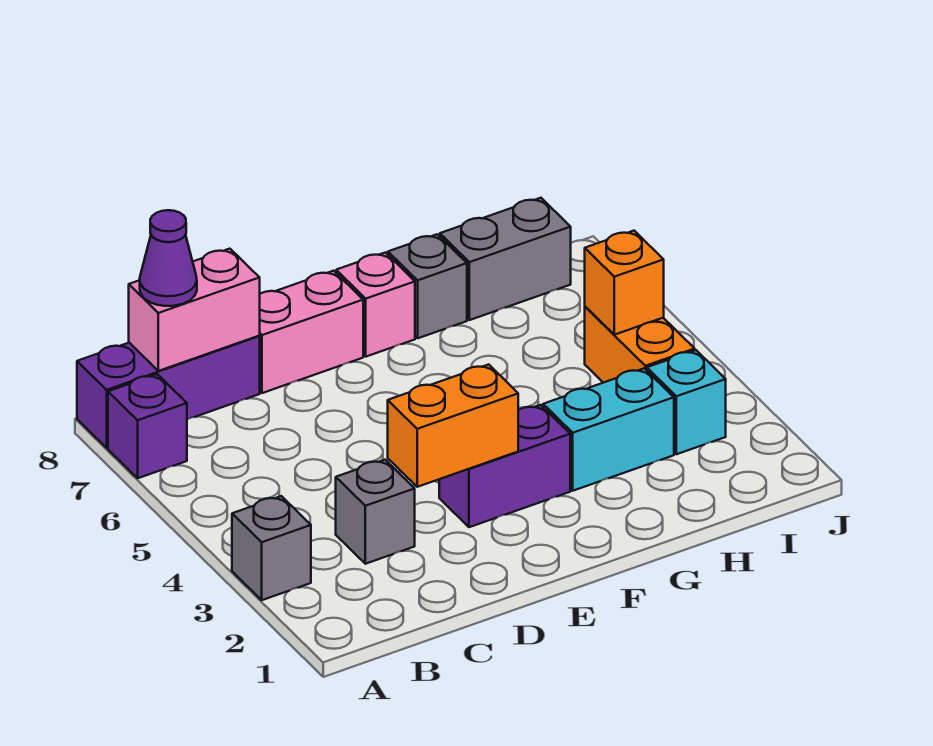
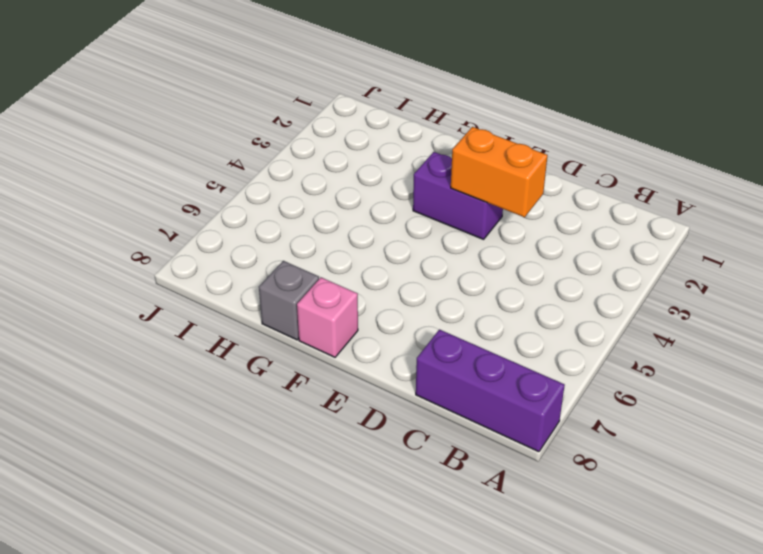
none -> grey 1x1 brick [232,496,311,600]
none -> purple 1x1 brick [108,374,187,478]
none -> grey 1x1 brick [336,460,415,564]

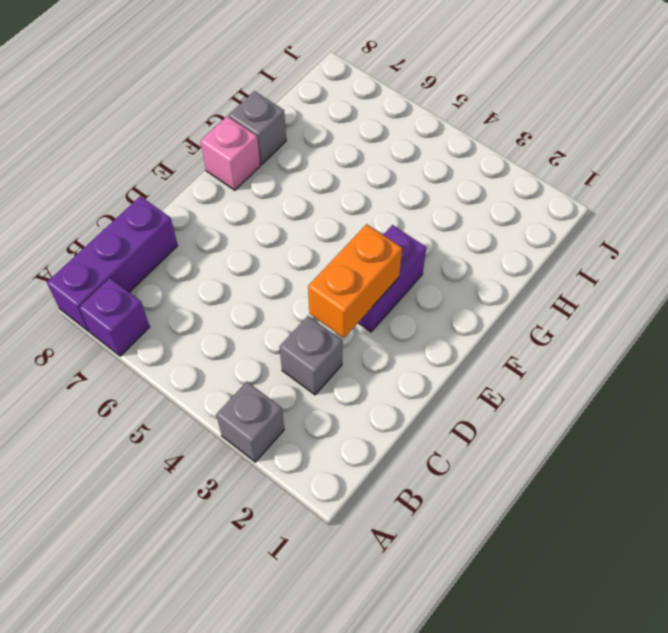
none -> pink 1x2 brick [260,271,363,393]
none -> cyan 1x2 brick [543,368,674,491]
none -> grey 1x2 brick [440,198,571,320]

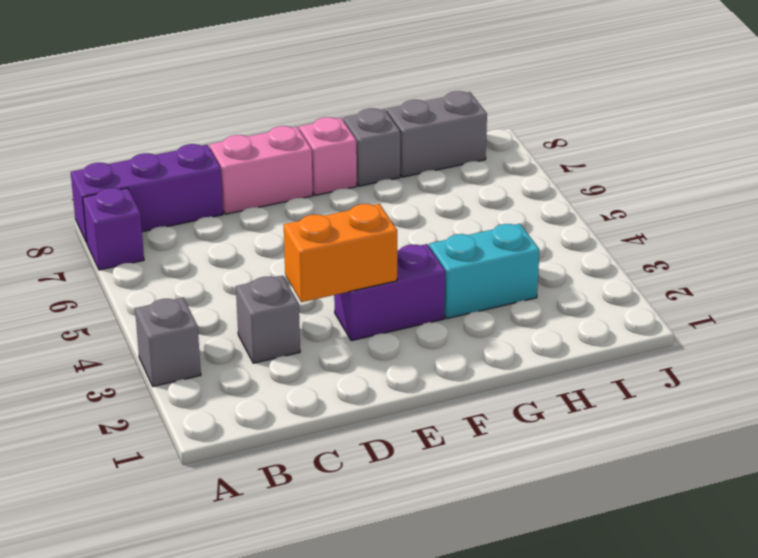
none -> cyan 1x1 brick [647,350,726,454]
none -> orange 1x2 brick [585,307,695,383]
none -> pink 1x2 brick [129,249,260,371]

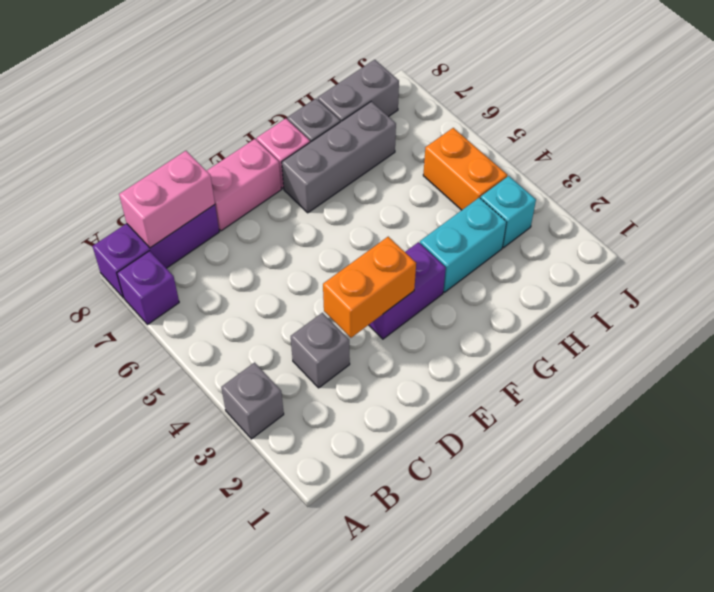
grey 1x3 brick [282,102,396,213] -> none
none -> orange 1x1 brick [585,231,664,335]
none -> purple 1x1 cone [140,210,197,306]

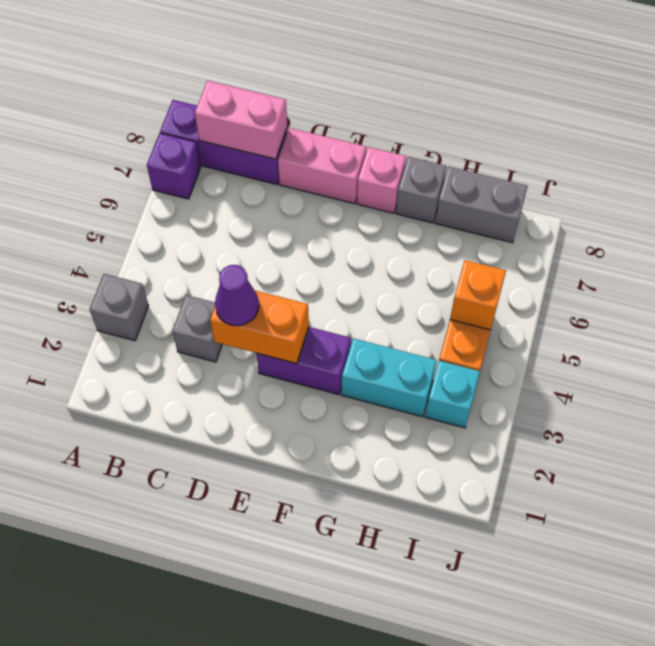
purple 1x1 cone [215,265,259,326] -> purple 1x1 cone moved to [140,210,197,306]

